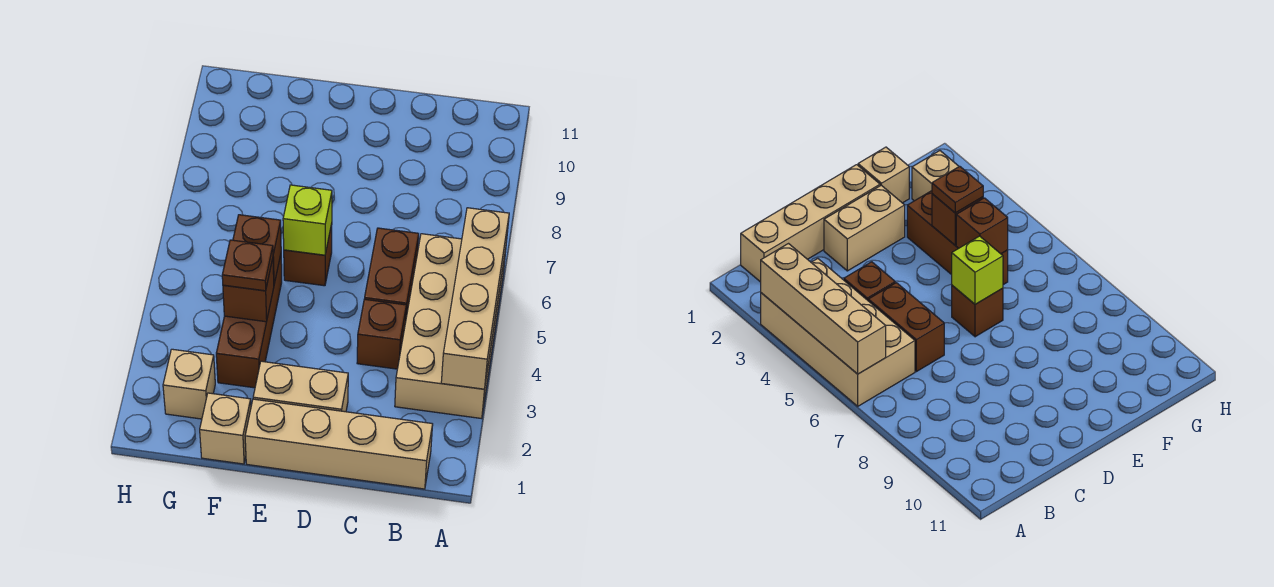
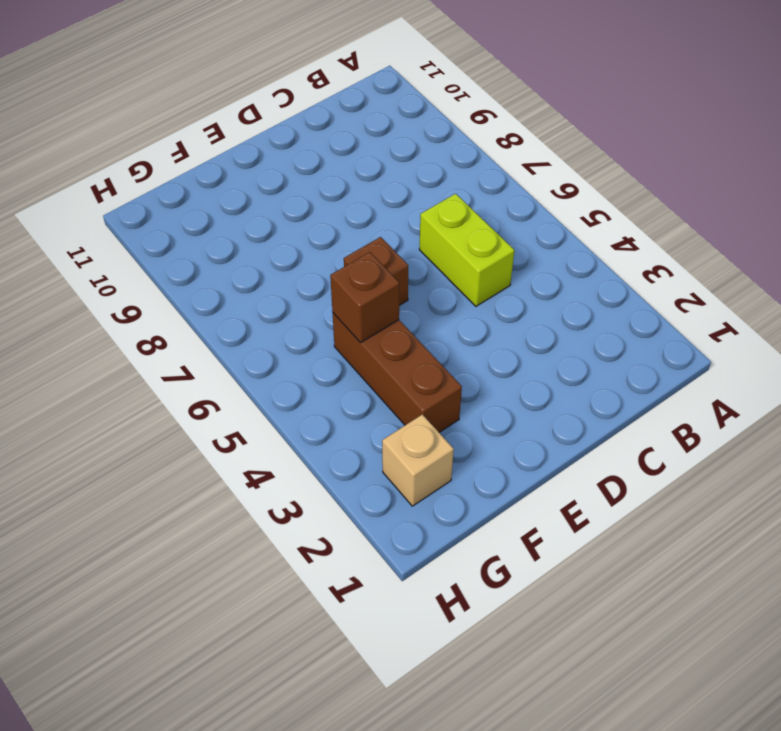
lime 1x2 brick [419,194,514,306] -> brown 1x2 brick [365,228,419,317]
none -> tan 2x4 brick [395,234,506,419]
none -> tan 1x4 brick [245,399,433,489]
none -> brown 1x1 brick [357,299,406,369]

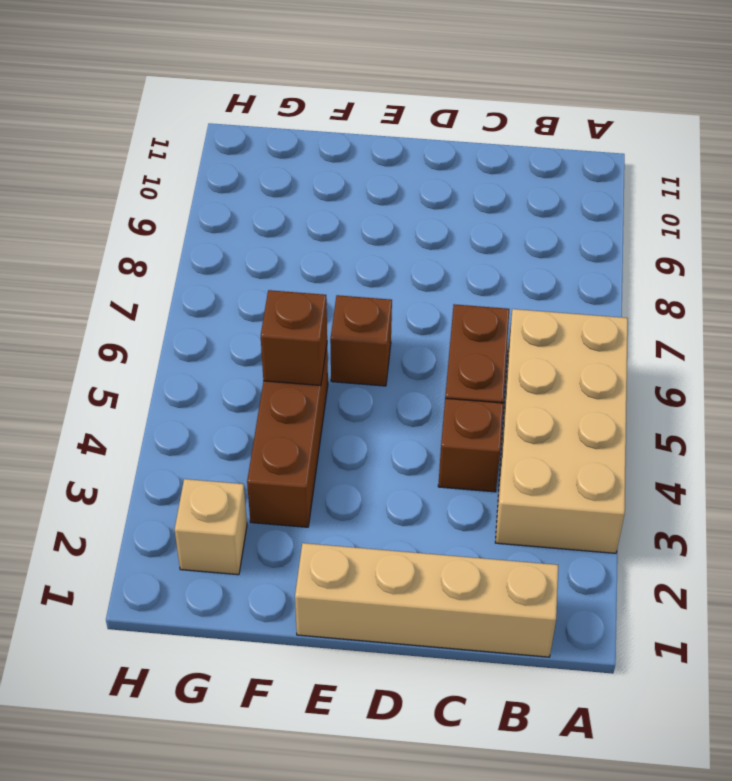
none -> tan 1x2 brick [253,361,348,412]
none -> tan 1x1 brick [200,393,251,464]
none -> tan 1x4 brick [441,208,509,389]

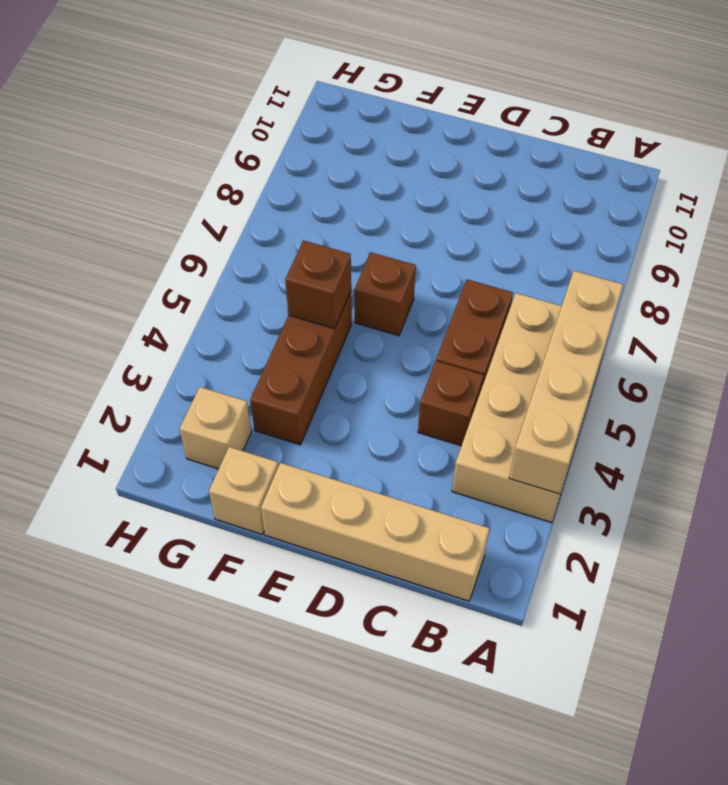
none -> tan 1x2 brick [253,361,348,412]
none -> lime 1x1 brick [283,185,332,255]
none -> brown 1x1 brick [223,259,274,322]

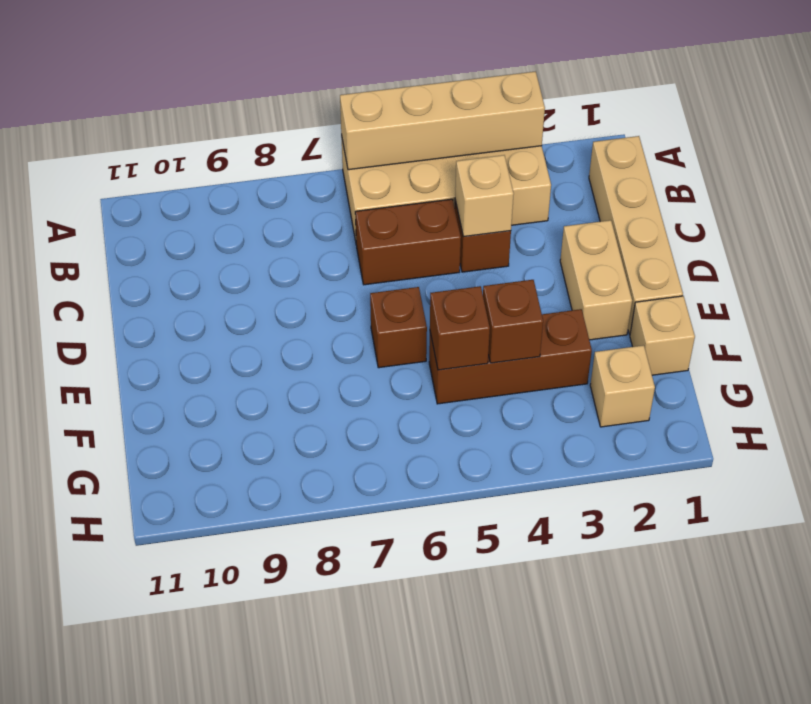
tan 1x1 brick [455,155,514,237] -> none
none -> lime 1x1 brick [283,185,332,255]
none -> brown 1x1 plate [222,240,273,291]

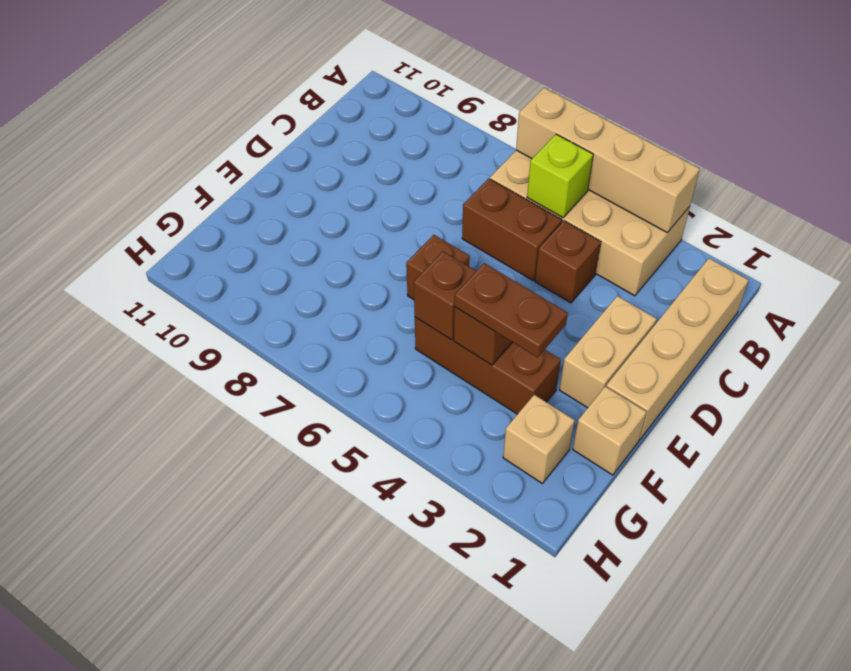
lime 1x1 brick [527,134,593,218] -> lime 1x1 brick moved to [283,185,332,255]
brown 1x2 plate [454,263,568,357] -> brown 1x1 plate [222,240,273,291]

